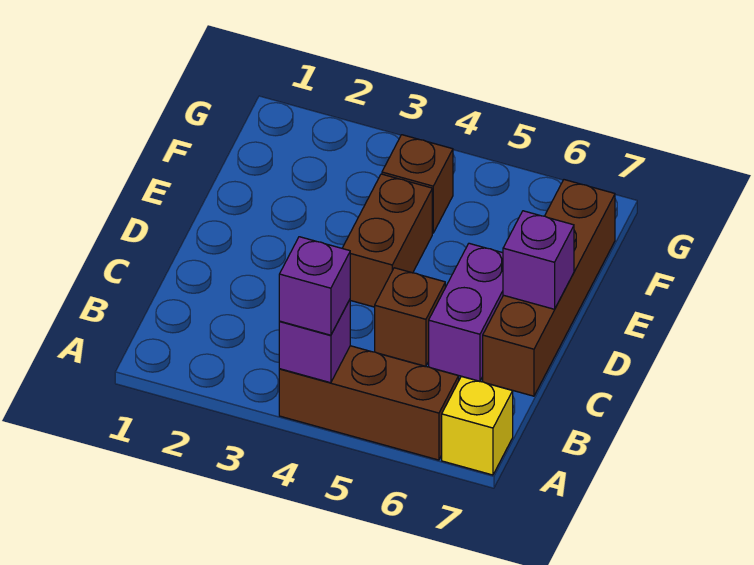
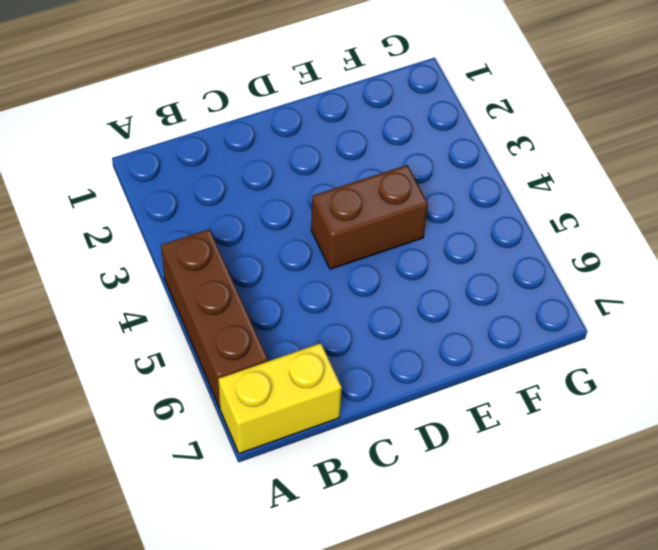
yellow 1x2 brick [218,343,342,454] -> yellow 1x1 brick [442,376,513,475]
none -> brown 1x1 brick [375,268,445,366]
none -> purple 1x2 brick [429,243,503,381]

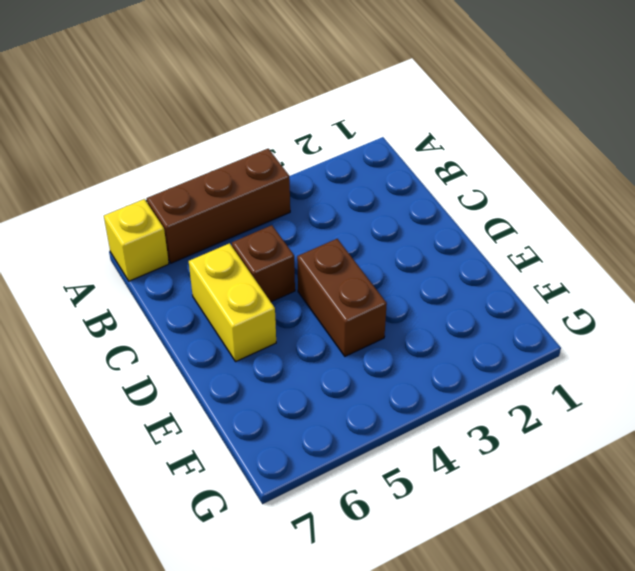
yellow 1x2 brick [189,243,276,361] -> purple 1x2 brick [429,243,503,381]
none -> brown 1x4 brick [483,180,615,396]
none -> brown 1x1 brick [382,135,453,233]

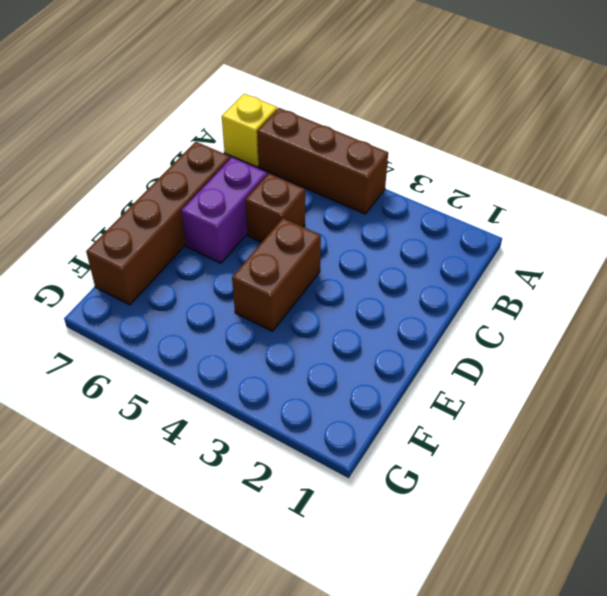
none -> brown 1x1 brick [382,135,453,233]
none -> purple 1x1 brick [279,300,350,383]

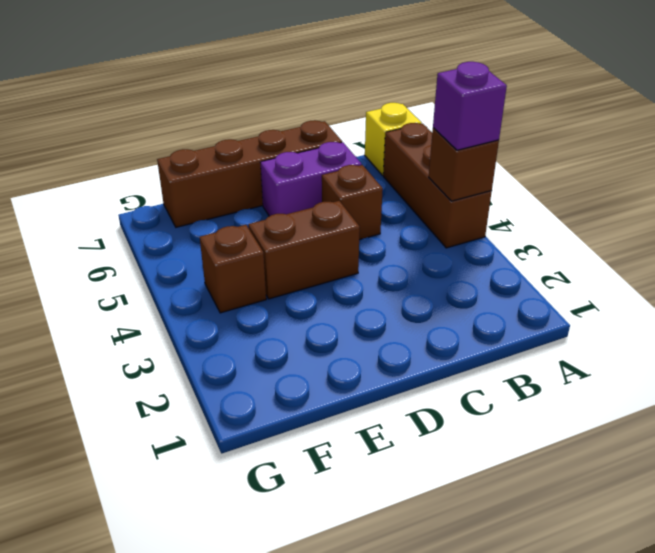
brown 1x1 brick [429,128,499,201] -> purple 1x1 brick [279,300,350,383]
none -> purple 1x1 brick [503,211,574,309]

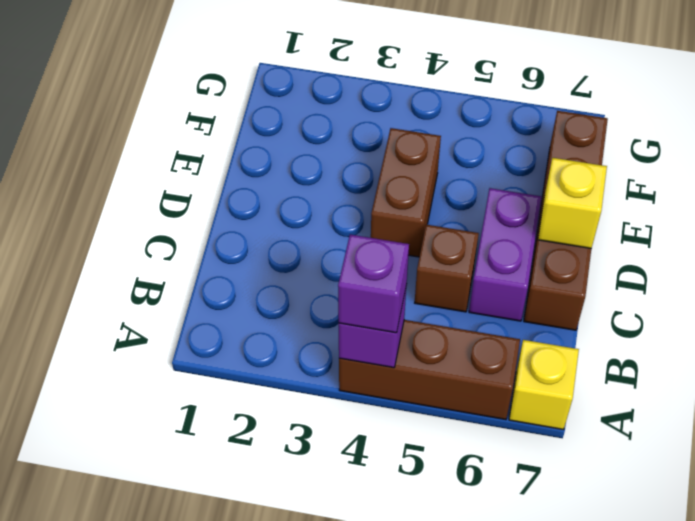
yellow 1x1 brick [538,158,607,249] -> purple 1x1 brick [503,211,574,309]
none -> brown 1x1 brick [382,135,453,233]

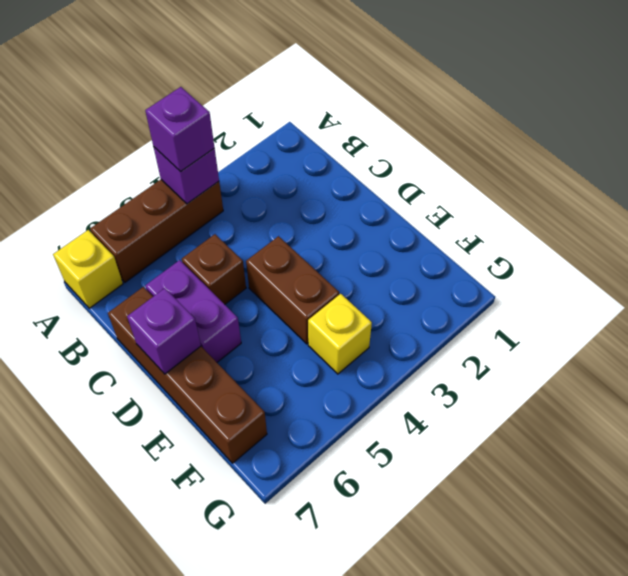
yellow 1x1 brick [308,294,372,374] -> brown 1x1 brick [382,135,453,233]

